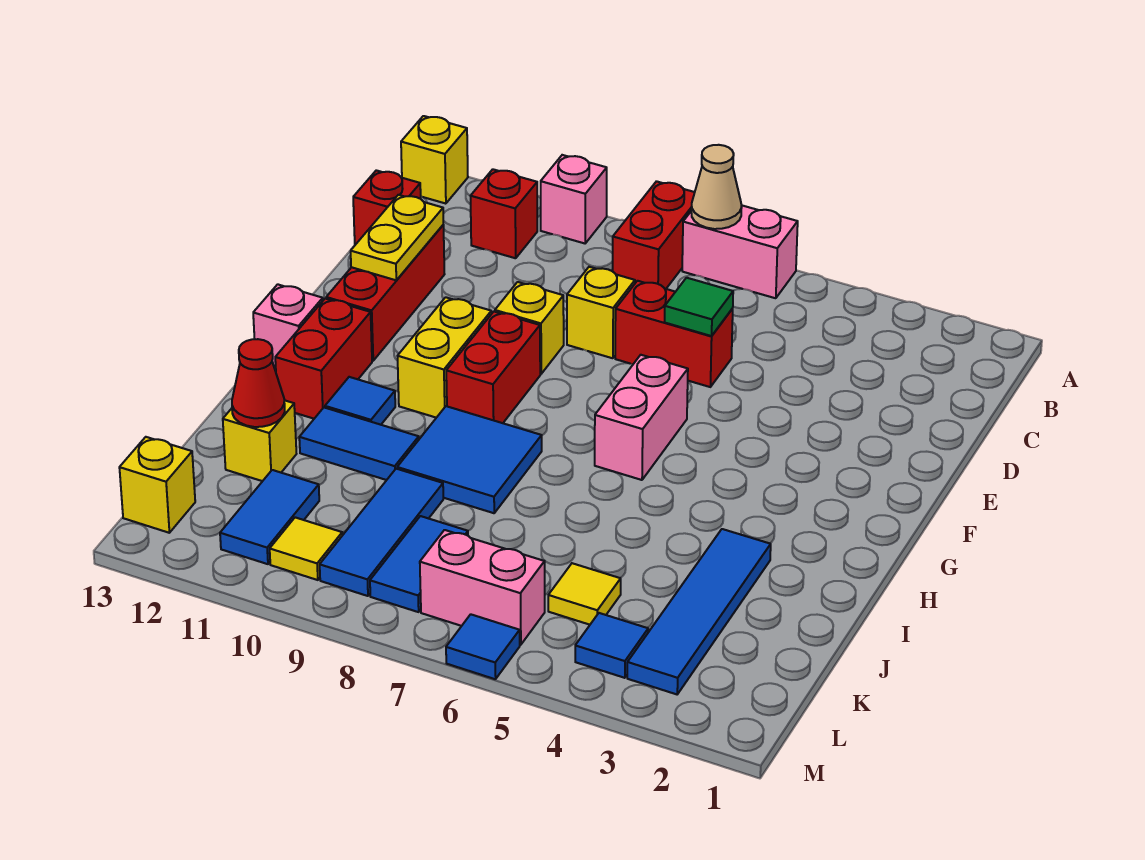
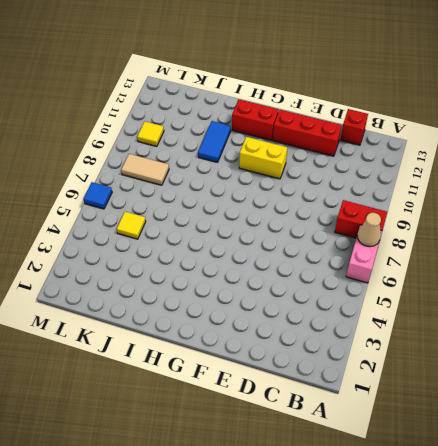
tan 1x2 tile [121,154,169,185] -> blue 1x2 tile [370,516,468,612]
none -> pink 1x1 brick [541,155,607,243]
none -> yellow 1x1 brick [401,116,468,204]
none -> red 1x1 brick [471,169,537,258]
none -> red 1x2 brick [615,281,733,387]

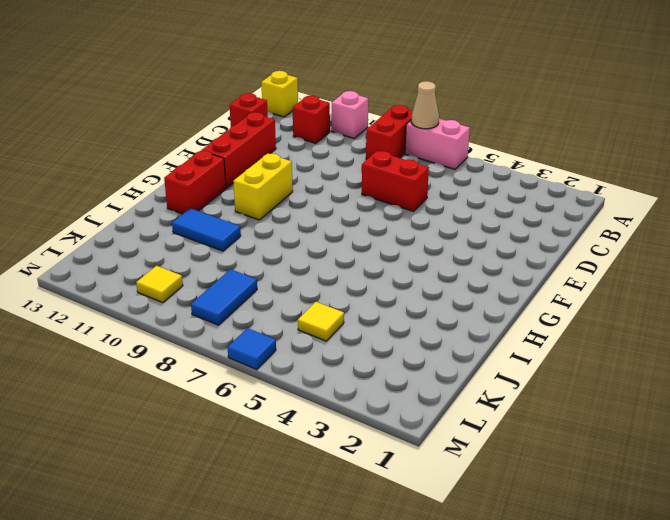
none -> yellow 1x1 brick [567,267,635,358]
none -> yellow 1x1 brick [495,282,564,374]
none -> pink 1x2 brick [595,355,688,480]
none -> red 1x2 brick [446,312,540,423]

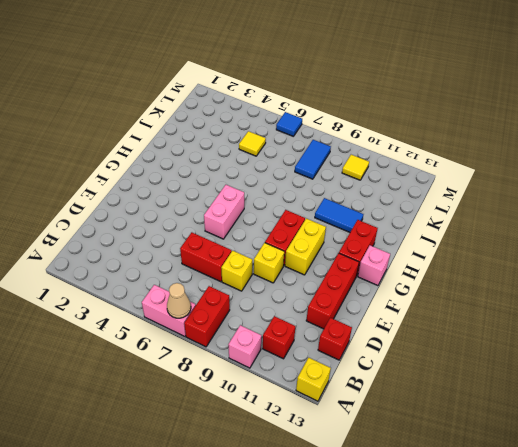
none -> blue 2x2 tile [397,406,542,513]
none -> blue 1x1 tile [325,377,395,425]
none -> blue 1x4 tile [627,529,771,694]
none -> blue 1x3 tile [320,469,443,596]

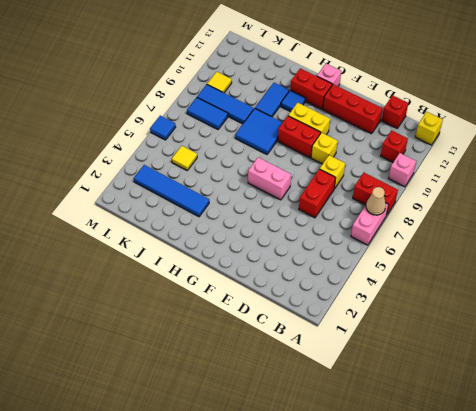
none -> yellow 1x1 brick [223,400,296,481]
none -> blue 1x2 tile [220,470,319,564]
none -> blue 1x1 tile [575,613,648,678]
none -> pink 1x2 brick [420,530,545,645]

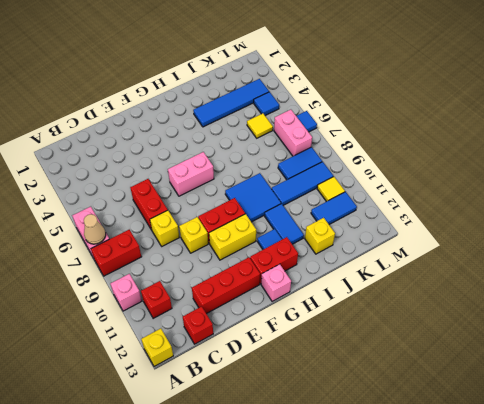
none -> yellow 1x1 brick [119,437,195,533]
none -> green 1x1 tile [665,278,733,336]
none -> yellow 1x2 plate [351,195,443,280]
none -> red 1x1 cone [232,339,285,427]

